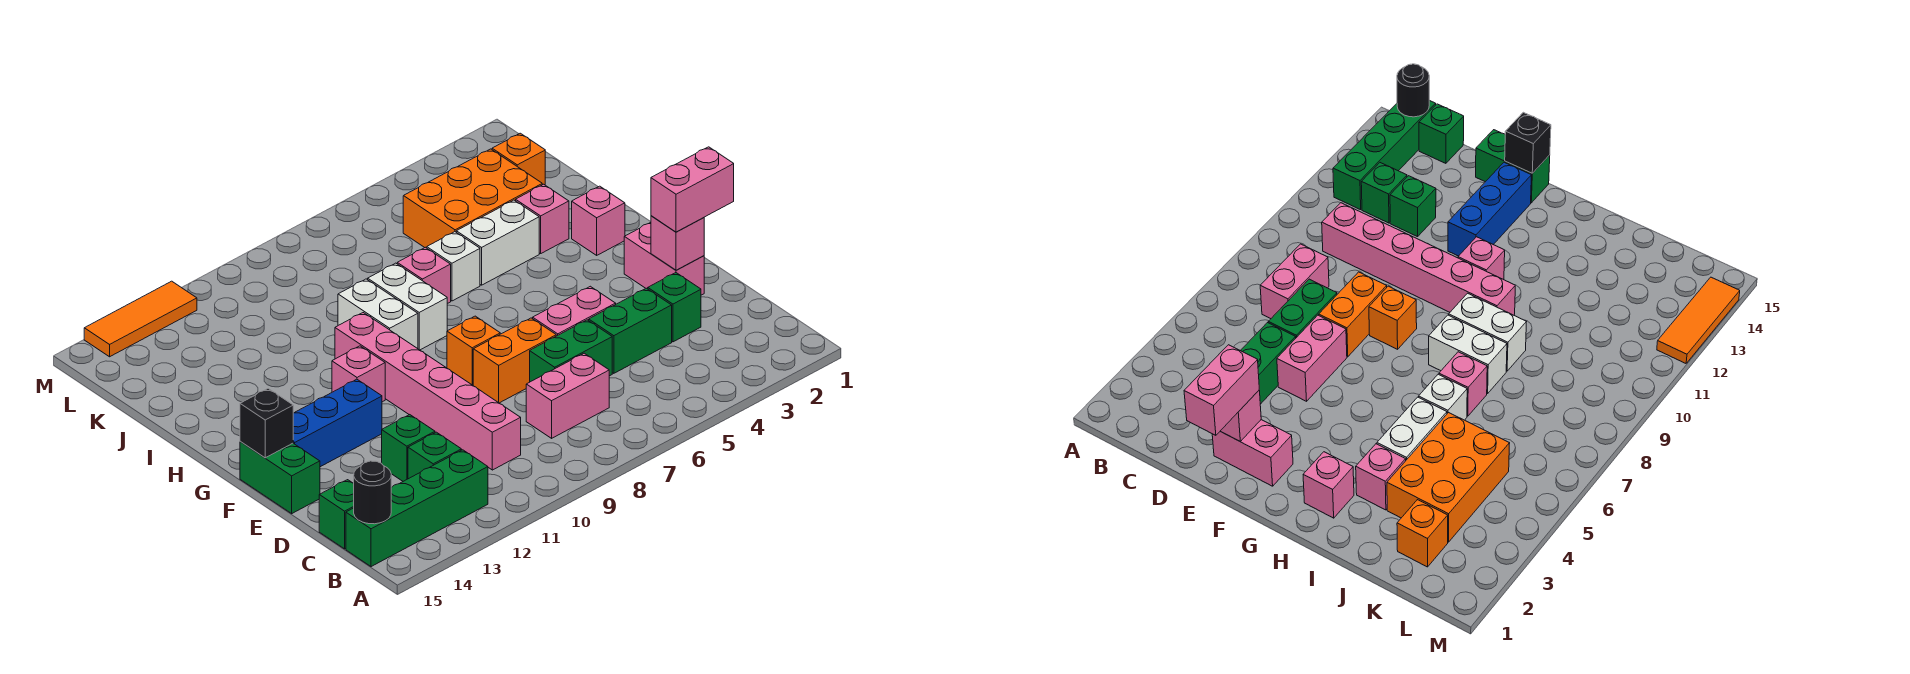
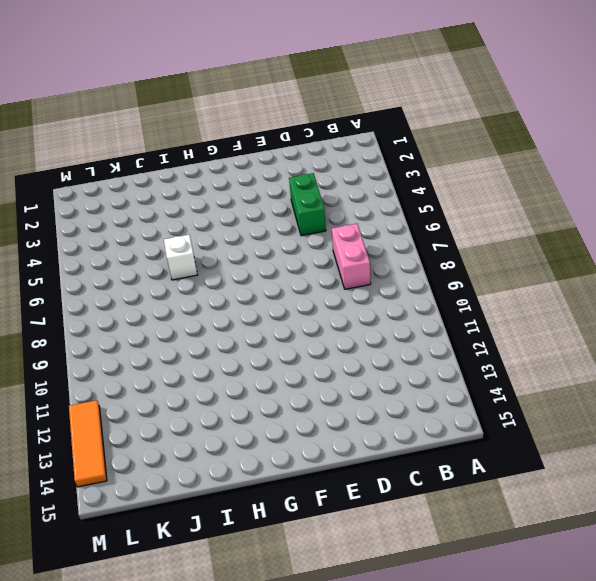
none -> green 1x4 brick [346,450,488,567]
none -> pink 1x6 brick [335,313,521,470]
none -> green 1x1 brick [408,432,461,479]
none -> green 1x1 brick [319,480,354,549]

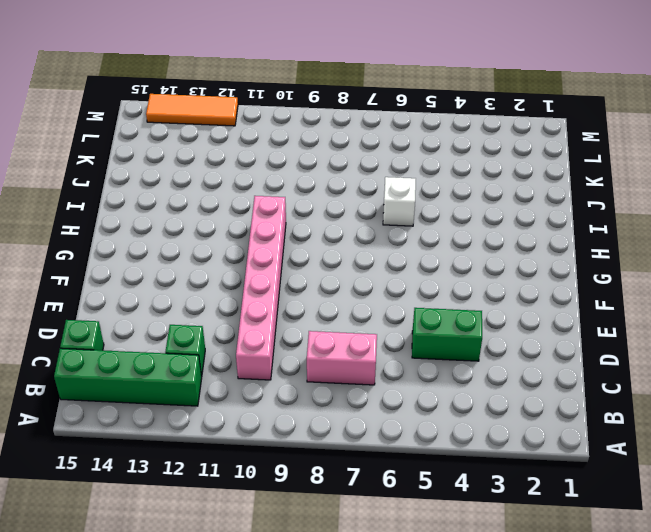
none -> green 1x1 brick [648,273,701,342]
none -> green 1x2 brick [530,320,612,382]
none -> green 1x1 brick [382,415,435,481]
none -> pink 1x2 brick [624,222,704,295]

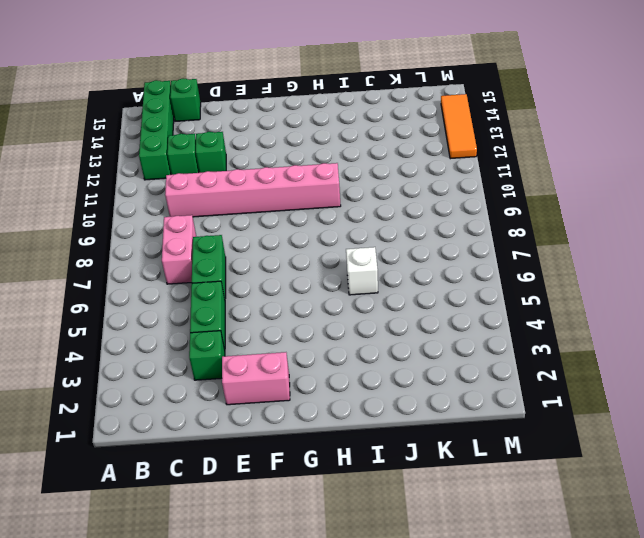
none -> pink 1x2 brick [533,286,616,336]
none -> orange 1x2 brick [473,318,556,403]
none -> green 1x2 brick [240,442,320,513]
none -> orange 1x1 brick [447,316,500,385]

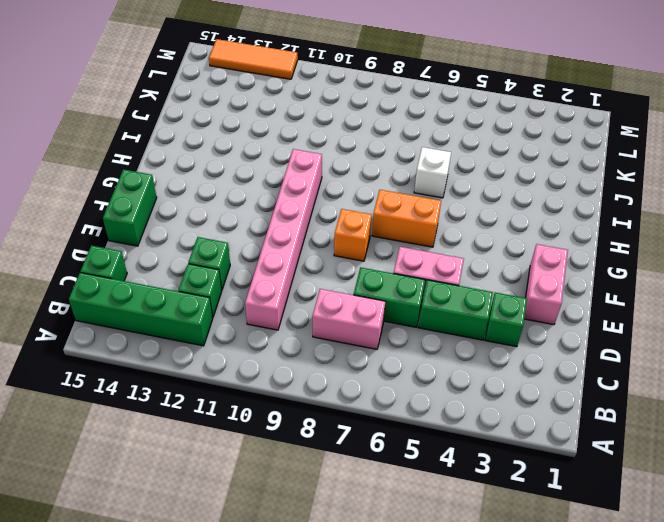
orange 1x2 brick [372,190,441,247] -> orange 1x2 brick moved to [473,318,556,403]
none -> blue 1x3 brick [293,379,382,467]
none -> pink 1x1 brick [332,346,385,402]
none -> pink 1x1 brick [572,186,625,255]
none -> white 1x2 brick [368,263,447,350]

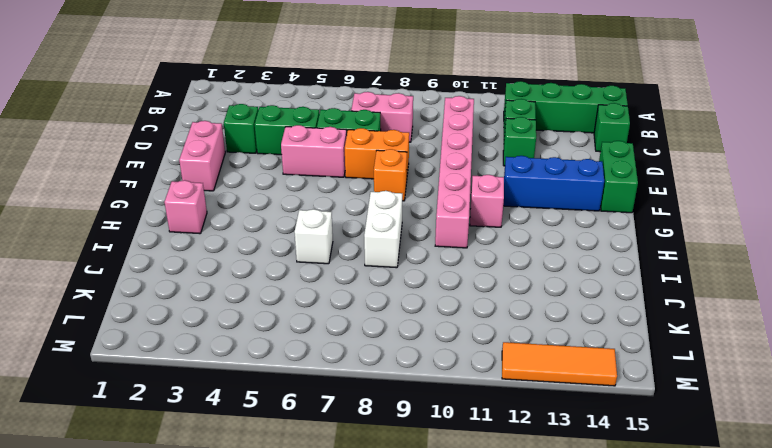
none -> white 1x2 brick [338,279,418,349]
none -> pink 1x1 brick [516,184,569,254]
none -> white 1x2 brick [456,200,539,285]
none -> pink 1x1 brick [397,247,451,304]

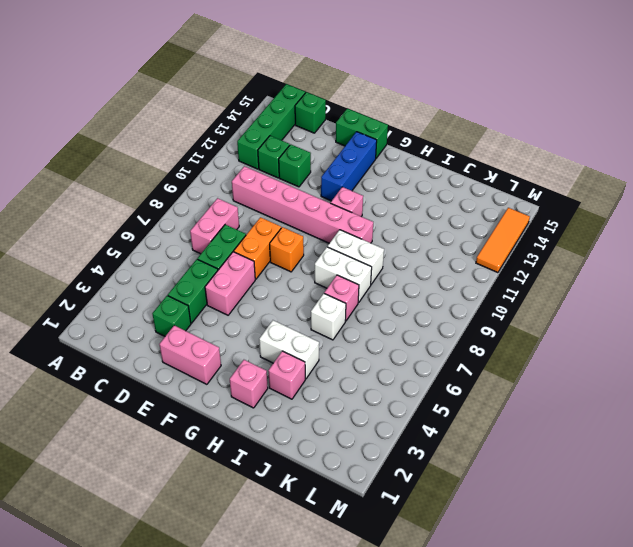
white 1x2 brick [259,320,319,379] -> white 1x2 brick turned to [456,200,539,285]
none -> orange 2x3 brick [403,149,542,248]
none -> orange 1x1 brick [492,133,545,185]
none -> black 1x1 round brick [354,461,391,524]
none -> pink 1x1 brick [651,216,704,270]

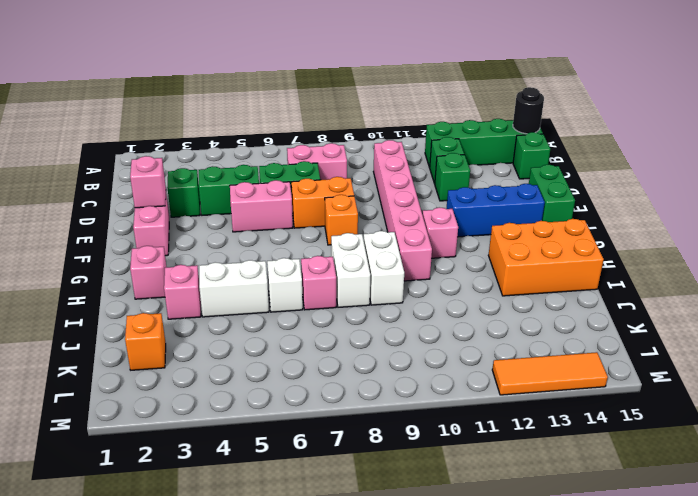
orange 2x3 brick [488,219,604,296] -> orange 2x3 brick moved to [403,149,542,248]
none -> black 1x1 brick [240,389,293,458]
none -> pink 1x2 brick [651,147,734,232]

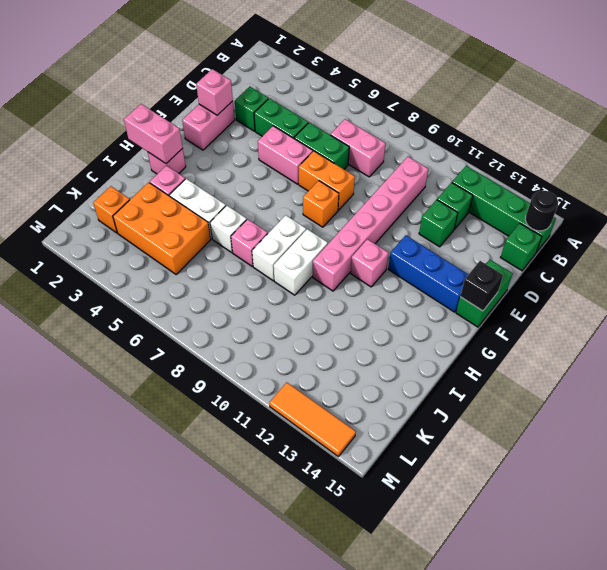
pink 1x2 brick [124,104,183,164] -> pink 1x2 brick moved to [651,147,734,232]

